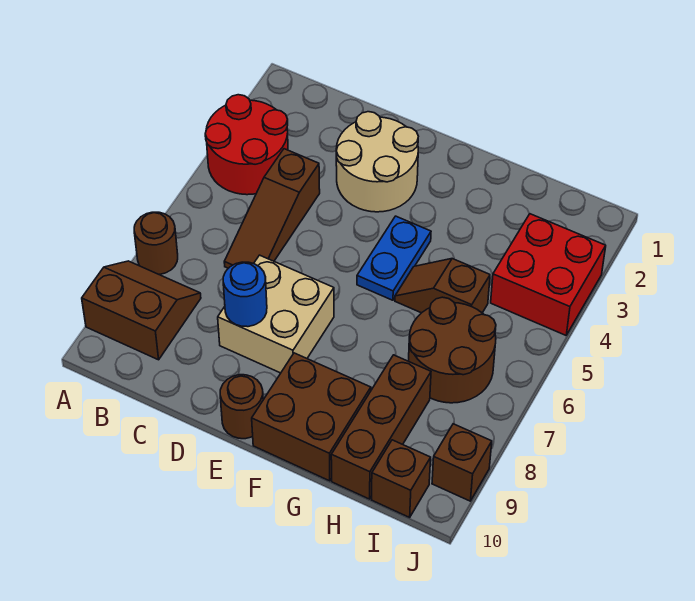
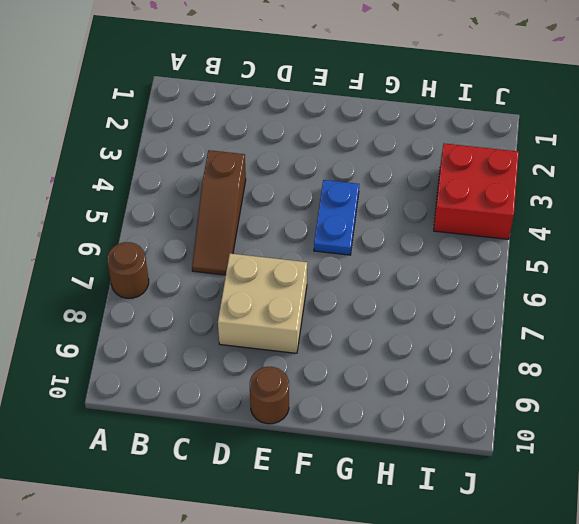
none -> red 2x2 round brick [205,95,288,195]
none -> brown 2x2 slope [82,261,201,360]
none -> tan 2x2 round brick [336,112,418,212]

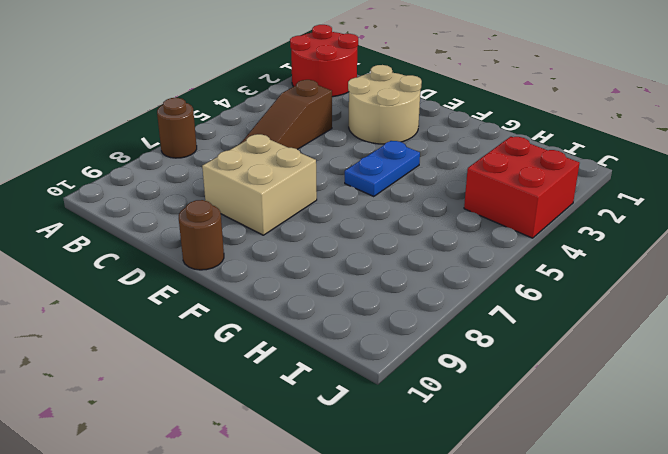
red 2x2 round brick [290,25,358,97] -> red 2x2 round brick moved to [205,95,288,195]
none -> brown 2x2 slope [82,261,201,360]
none -> brown 2x2 brick [252,353,371,481]
none -> brown 1x2 slope [395,259,490,313]

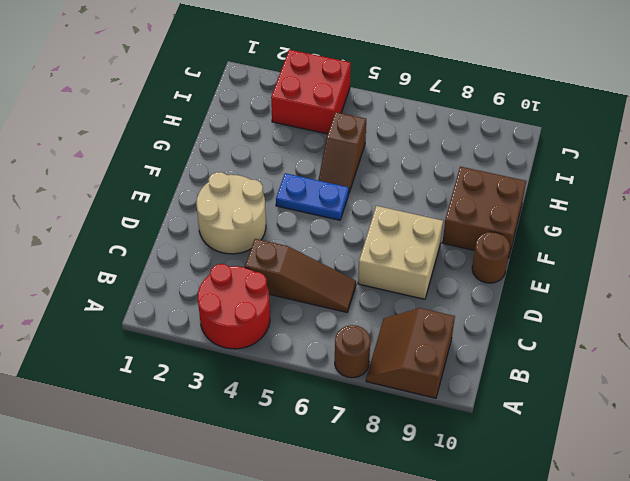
none -> brown 2x2 round brick [409,297,496,403]
none -> brown 1x3 brick [331,355,431,499]
none -> brown 1x1 brick [372,440,431,517]

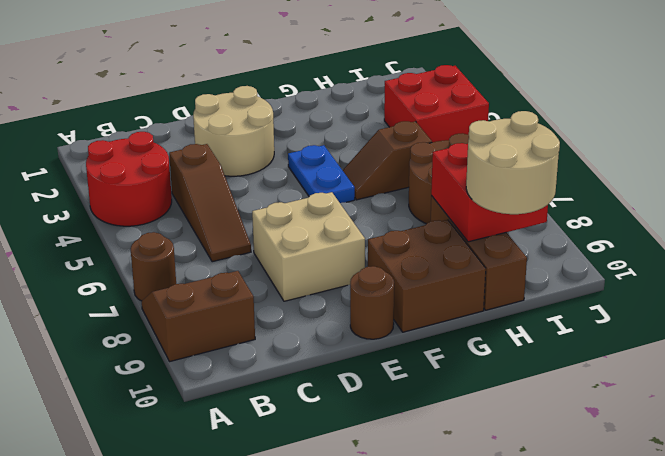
red 2x2 brick [431,143,548,242] -> none
tan 2x2 round brick [466,111,560,214] -> none
none -> brown 1x1 brick [372,440,431,517]
none -> brown 1x1 brick [432,424,492,501]
none -> blue 1x1 round brick [223,262,267,327]

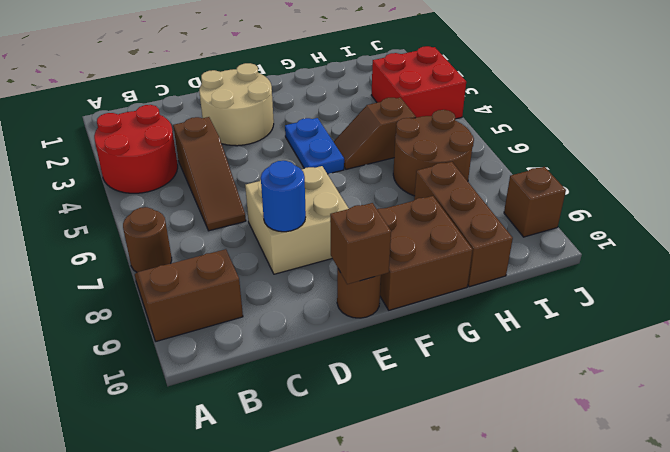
brown 1x1 brick [330,203,391,284] -> brown 1x1 brick moved to [372,440,431,517]

